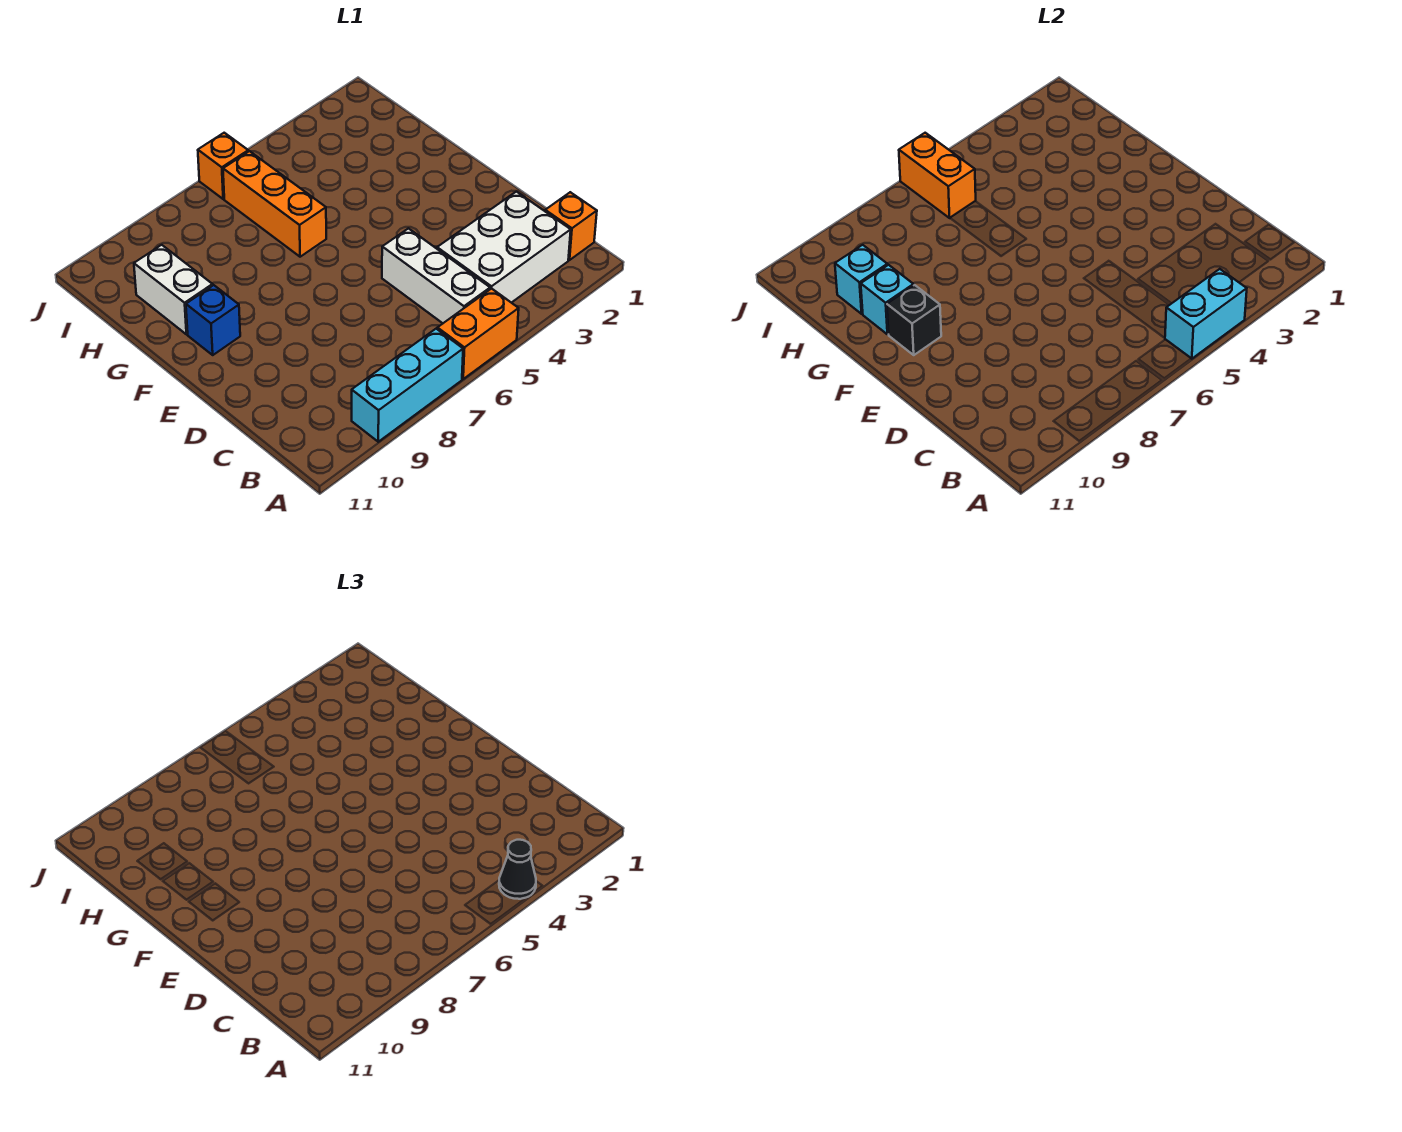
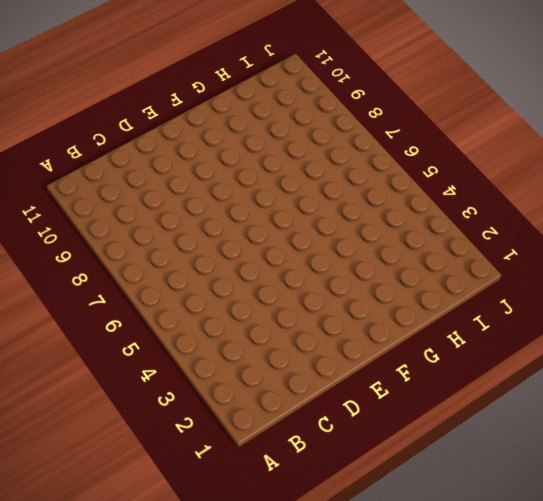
none -> orange 1x2 brick [437,288,519,379]
none -> cyan 1x3 brick [352,329,463,442]
none -> orange 1x1 brick [545,192,597,260]

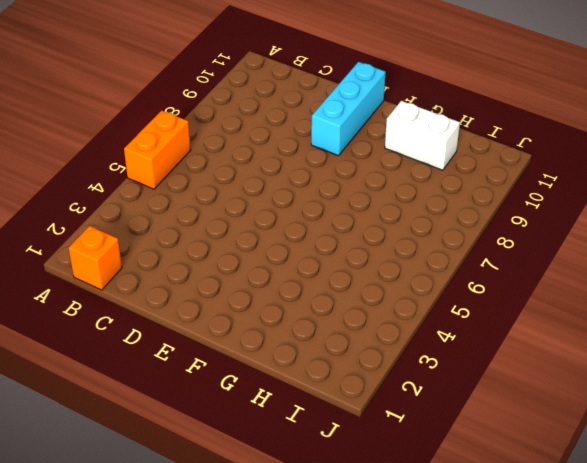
cyan 1x3 brick [311,62,386,156] -> cyan 1x3 brick moved to [352,329,463,442]
none -> white 2x3 brick [437,192,571,303]
none -> white 1x3 brick [382,228,490,323]
none -> blue 1x1 brick [186,285,240,355]

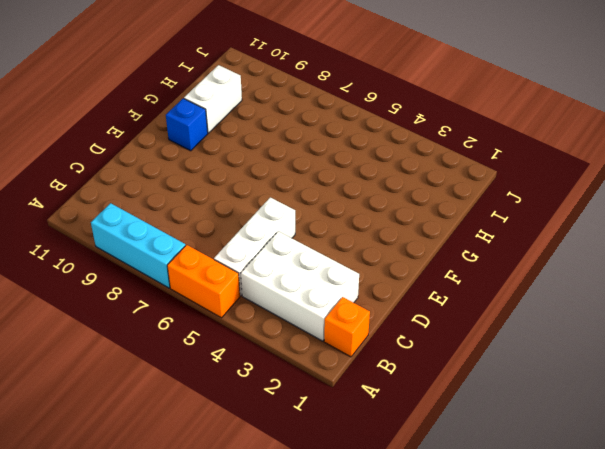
none -> orange 1x3 brick [223,151,326,257]
none -> orange 1x1 brick [198,133,248,199]
none -> cyan 1x2 brick [1165,269,1247,359]

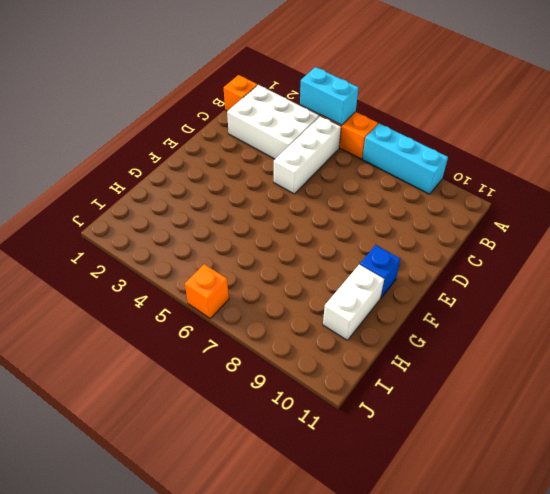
none -> orange 1x3 brick [223,151,326,257]
none -> black 1x1 brick [887,285,941,355]
none -> cyan 1x1 brick [861,265,914,334]

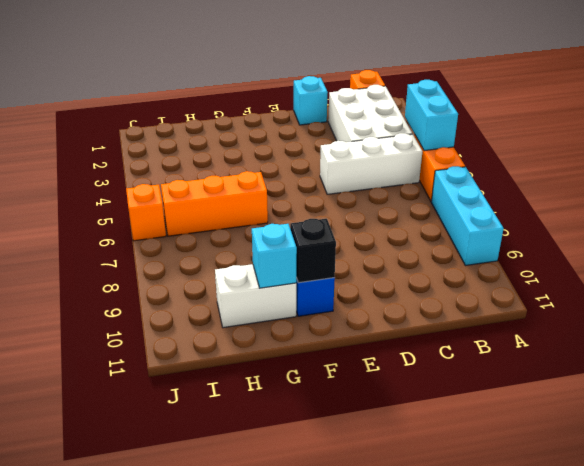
cyan 1x1 brick [294,76,328,125] -> cyan 1x1 brick moved to [835,245,887,314]
none -> orange 1x2 brick [899,133,976,218]
none -> black 1x1 cone [499,840,536,899]

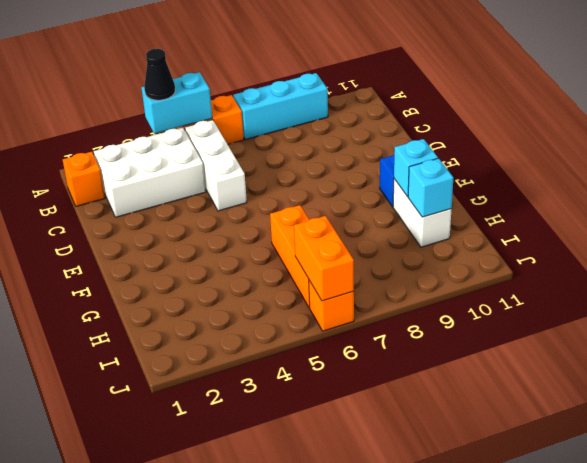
none -> black 1x1 brick [887,285,941,355]

